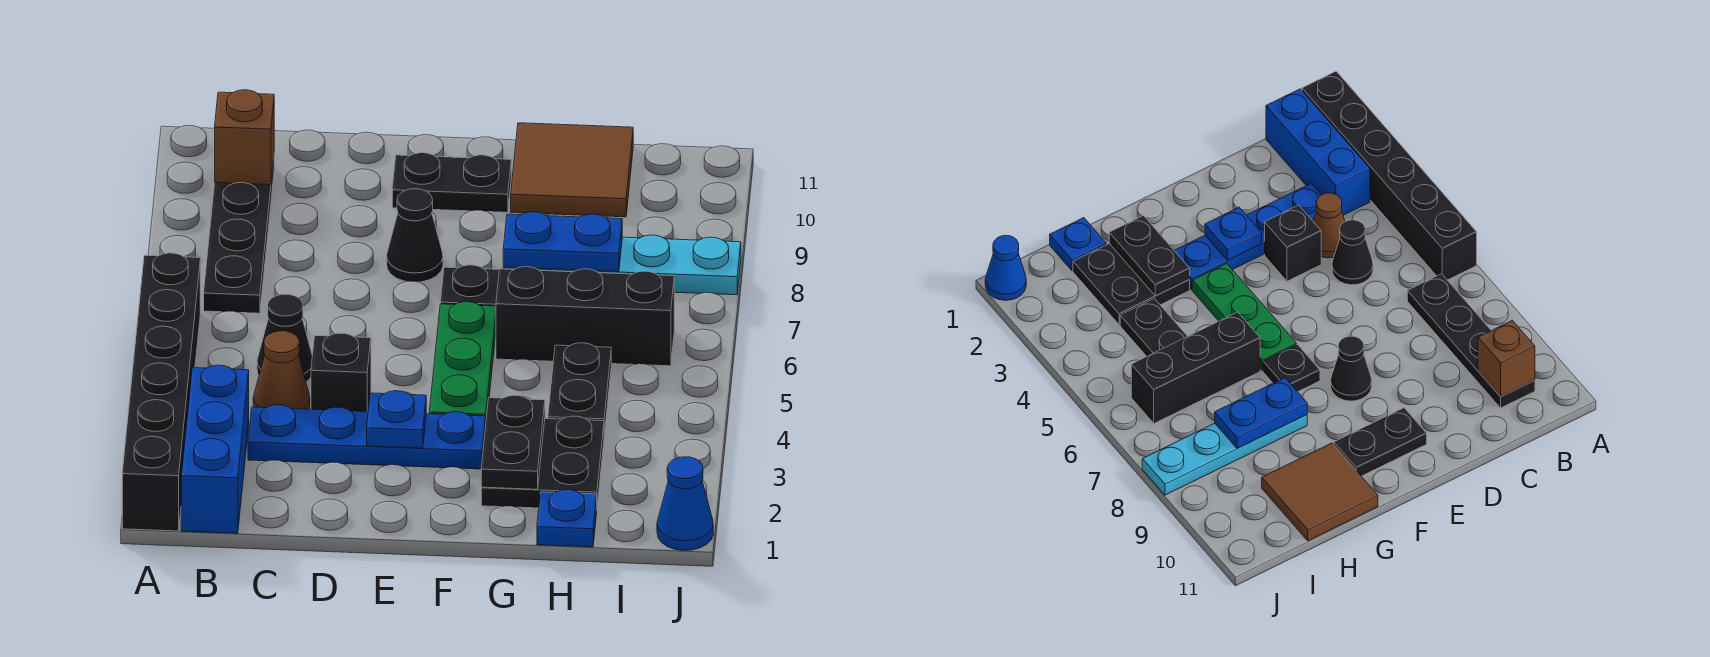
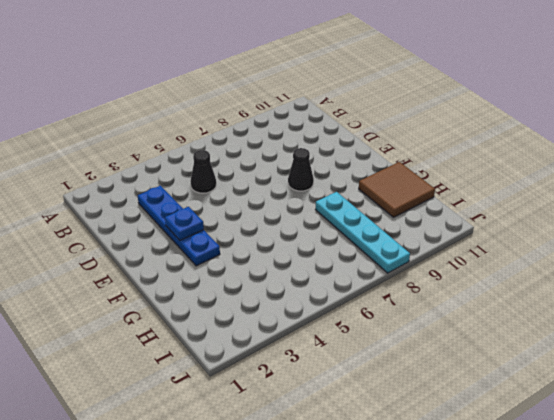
none -> black 1x6 brick [122,253,200,531]
none -> blue 1x3 brick [181,365,249,533]
none -> black 1x4 plate [204,159,274,313]

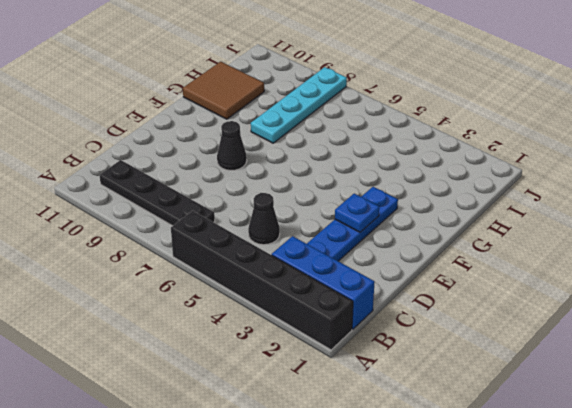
none -> brown 1x1 cone [253,331,310,409]
none -> black 1x1 brick [311,333,371,412]
none -> black 1x2 plate [392,153,511,212]

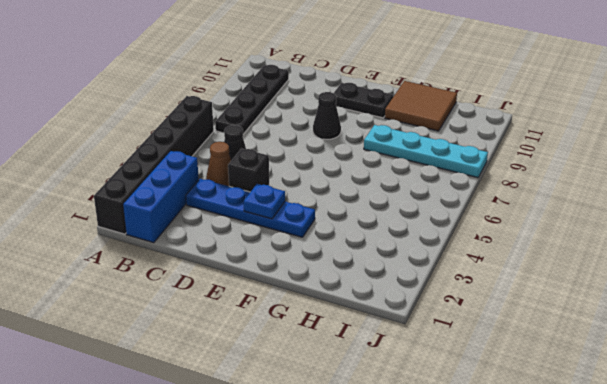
none -> green 1x3 plate [429,302,496,417]
none -> black 1x1 plate [440,265,499,306]
none -> black 2x2 plate [481,416,604,508]

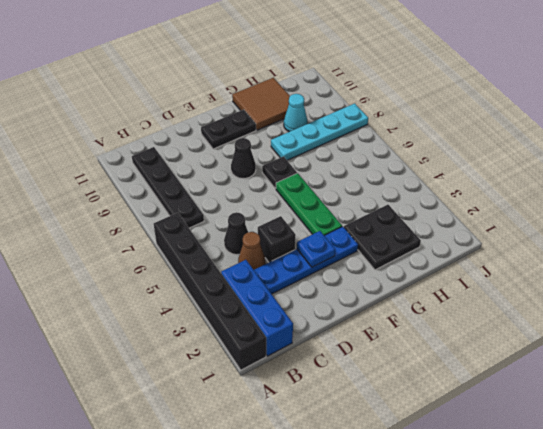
cyan 1x1 cone [284,94,308,132] -> none
none -> black 1x3 brick [496,267,674,366]
none -> blue 1x1 plate [537,490,597,547]
none -> black 1x2 plate [548,343,611,434]

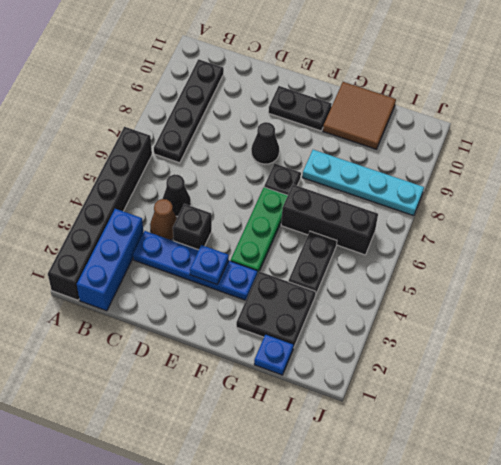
none -> blue 1x1 cone [657,457,713,550]
none -> brown 1x1 brick [215,90,274,185]
none -> black 1x2 plate [481,395,545,489]

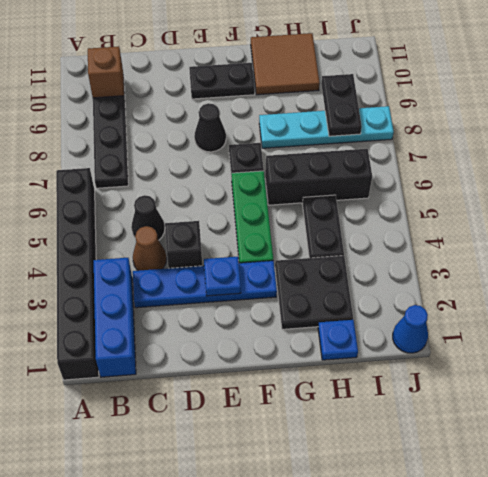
black 1x2 plate [321,74,362,136] -> black 1x2 plate moved to [481,395,545,489]
none -> blue 1x2 plate [503,212,622,272]

